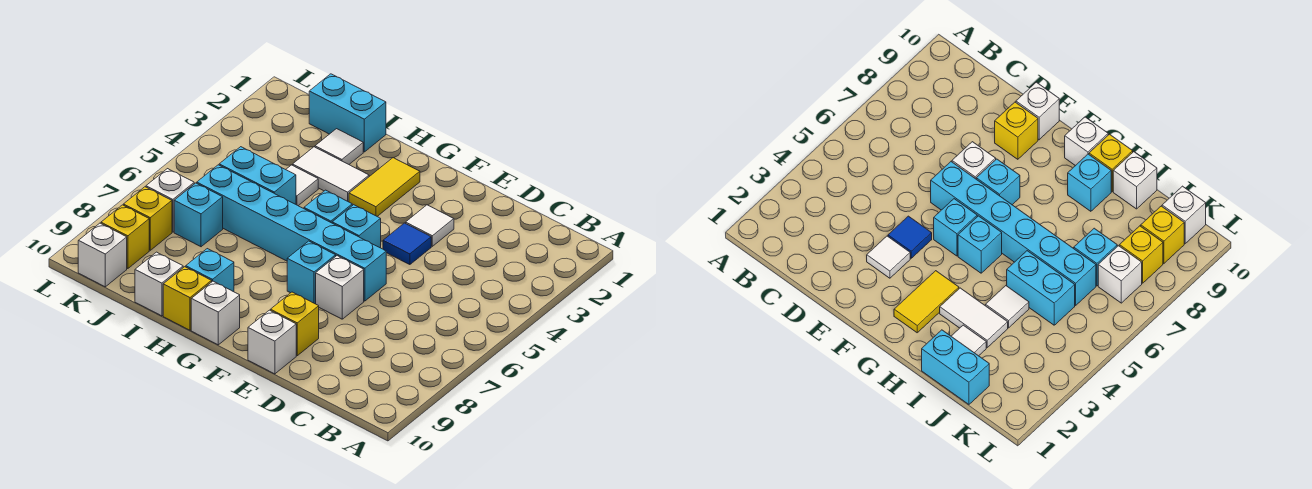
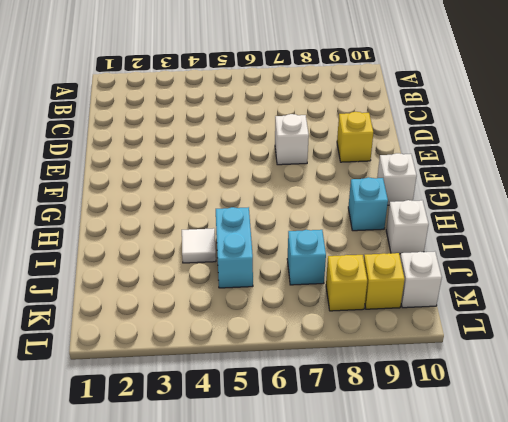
none -> white 1x1 tile [406,205,454,246]
none -> blue 1x1 tile [383,223,431,265]
none -> cyan 1x6 brick [197,165,386,301]

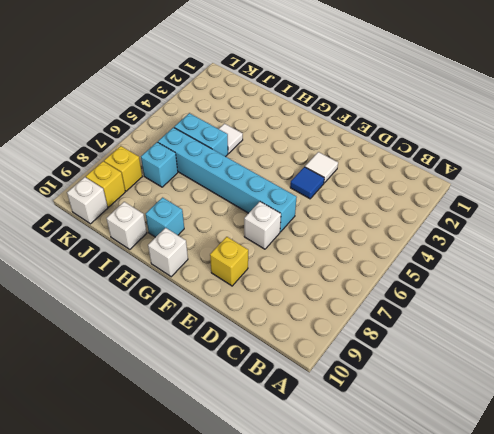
none -> white 1x1 brick [248,310,296,374]
none -> cyan 1x1 brick [332,205,381,248]
none -> cyan 1x1 brick [287,241,336,304]

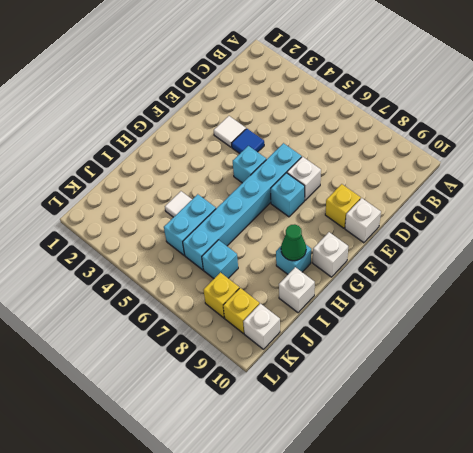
green 1x1 cone [281,224,306,261] -> none
none -> yellow 1x2 tile [349,158,420,216]
none -> cyan 1x1 brick [304,190,352,223]
none -> white 1x2 tile [293,147,369,202]

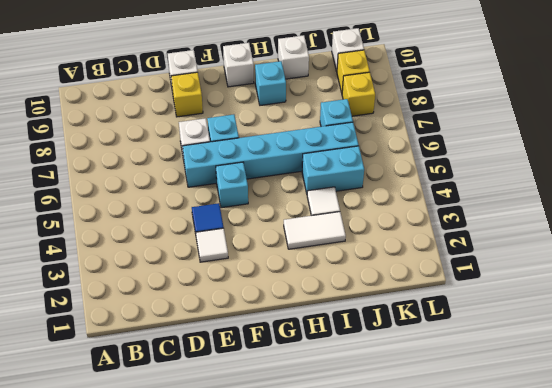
none -> yellow 1x2 tile [349,158,420,216]
none -> cyan 1x1 brick [304,190,352,223]
none -> yellow 1x1 brick [163,267,212,330]

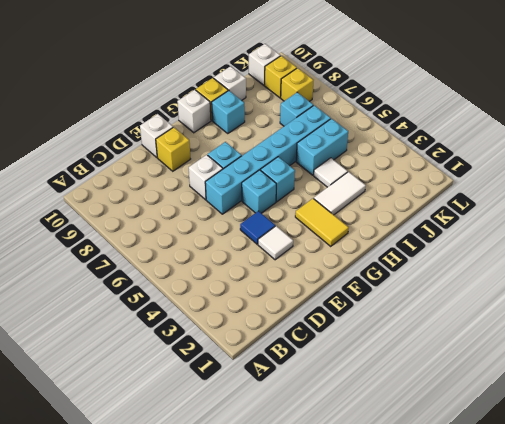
none -> cyan 1x2 brick [309,74,386,152]
none -> white 1x1 tile [315,129,363,164]
none -> white 1x1 brick [146,169,194,232]

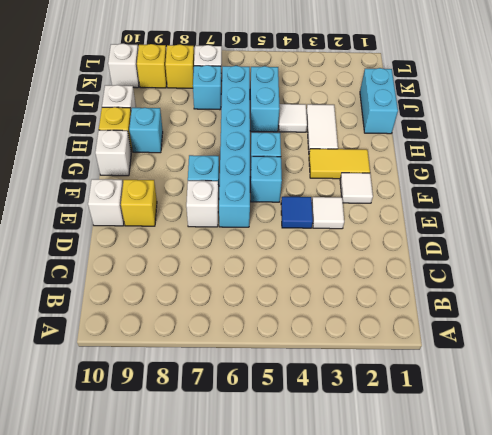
white 1x1 tile [340,173,373,203] -> white 1x1 tile moved to [315,129,363,164]

